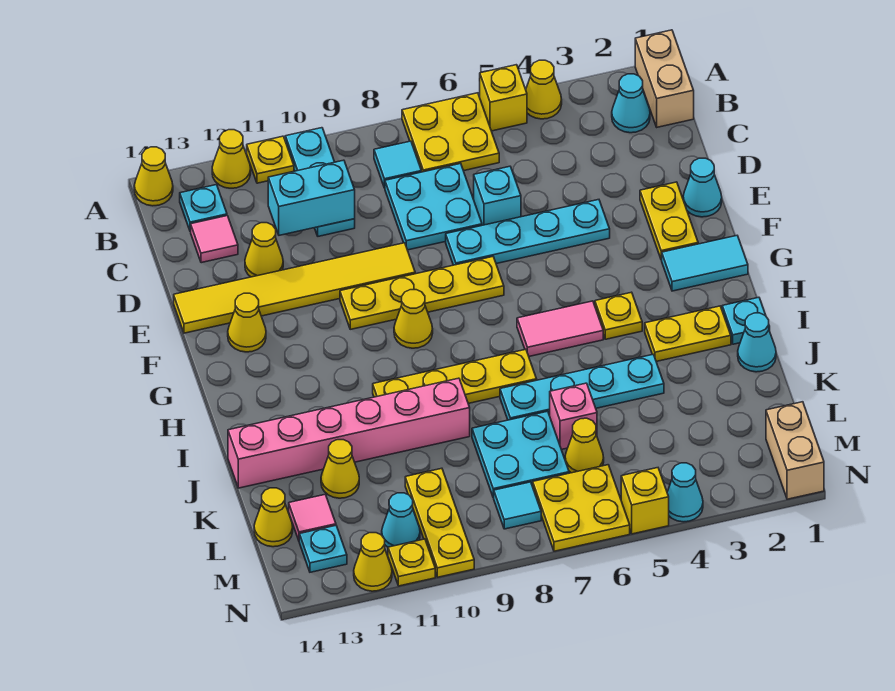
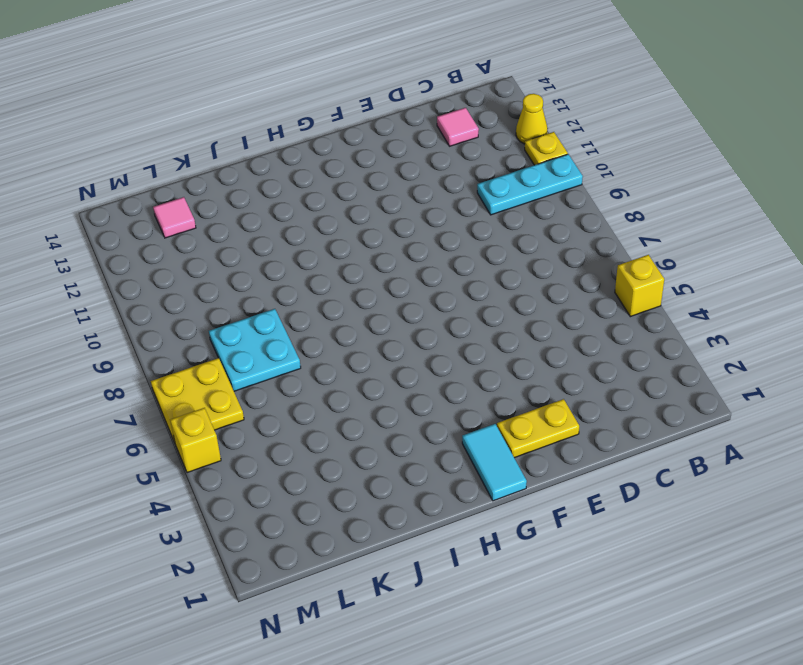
none -> tan 1x2 brick [635,30,694,127]
none -> yellow 1x1 cone [526,60,562,119]
none -> yellow 2x2 plate [402,93,499,172]
none -> yellow 1x1 cone [134,147,173,206]

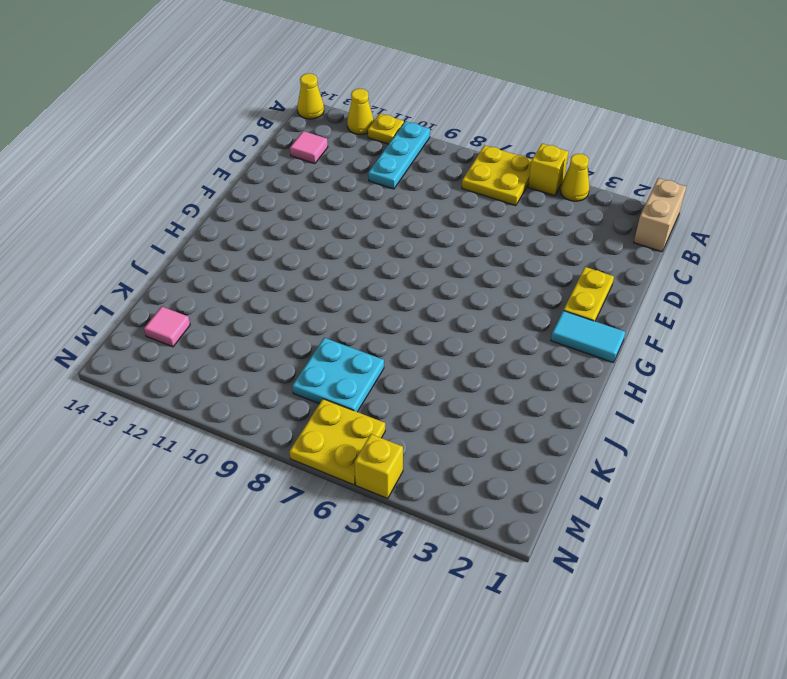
none -> cyan 1x1 cone [612,74,650,133]
none -> cyan 1x1 tile [374,141,421,188]
none -> cyan 1x1 plate [180,185,227,232]
none -> cyan 2x2 plate [385,164,482,250]

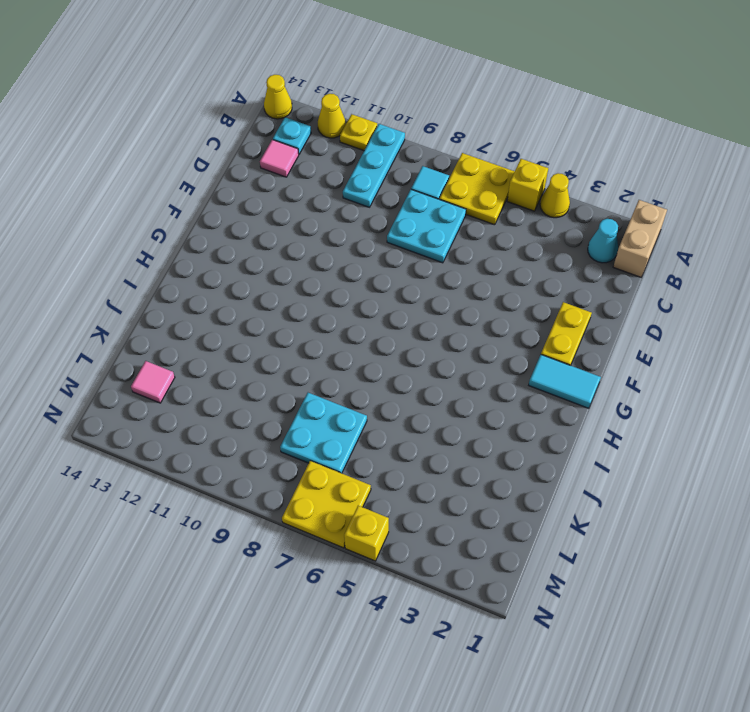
none -> cyan 1x1 brick [474,166,521,225]
none -> yellow 1x1 cone [245,223,283,277]
none -> cyan 1x1 cone [683,158,722,217]
none -> cyan 1x4 plate [446,200,610,265]

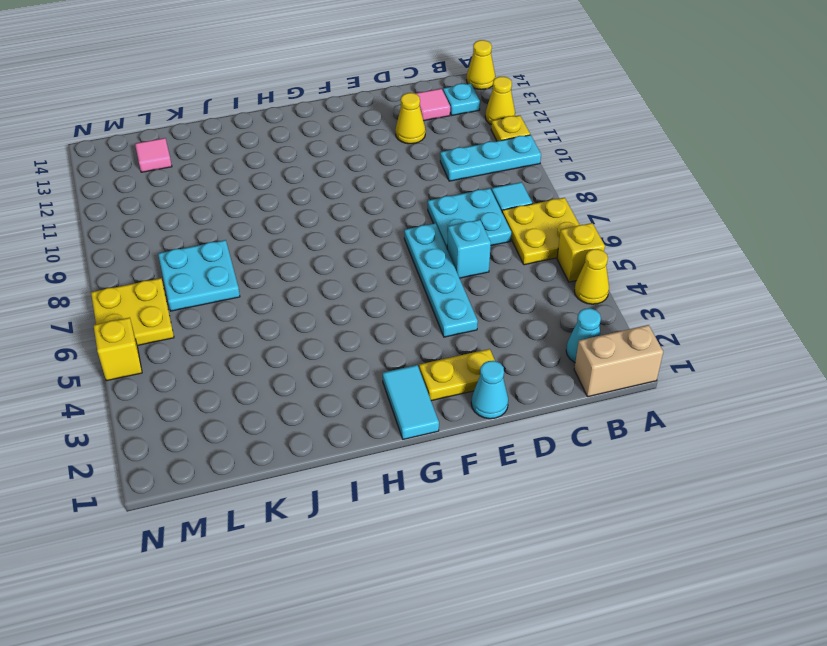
none -> yellow 1x6 tile [174,243,415,333]
none -> yellow 1x4 plate [340,257,504,329]
none -> yellow 1x1 cone [228,293,266,352]
none -> yellow 1x1 cone [394,290,433,348]

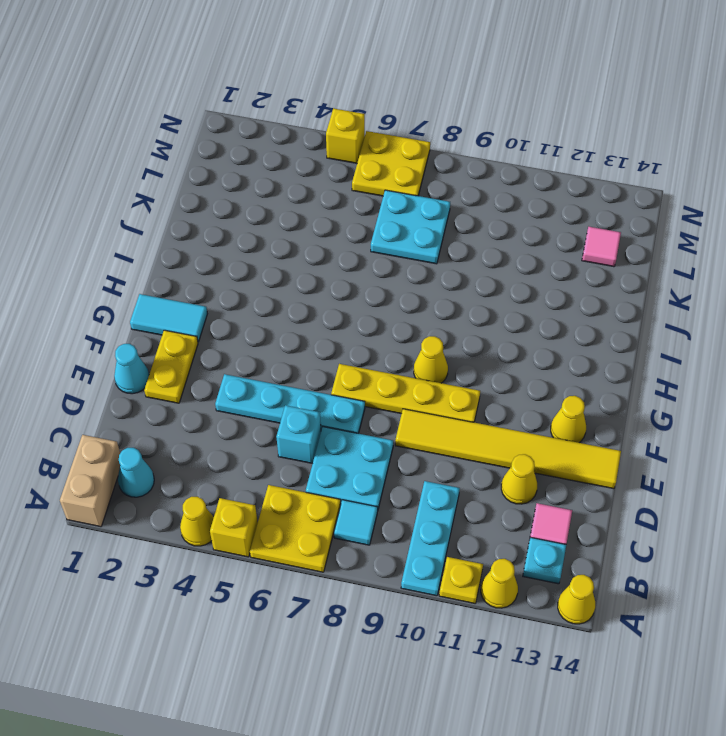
none -> yellow 1x1 plate [595,292,642,339]
none -> pink 1x2 tile [517,301,603,356]
none -> cyan 1x1 plate [722,297,770,344]
none -> yellow 1x2 plate [645,306,731,361]

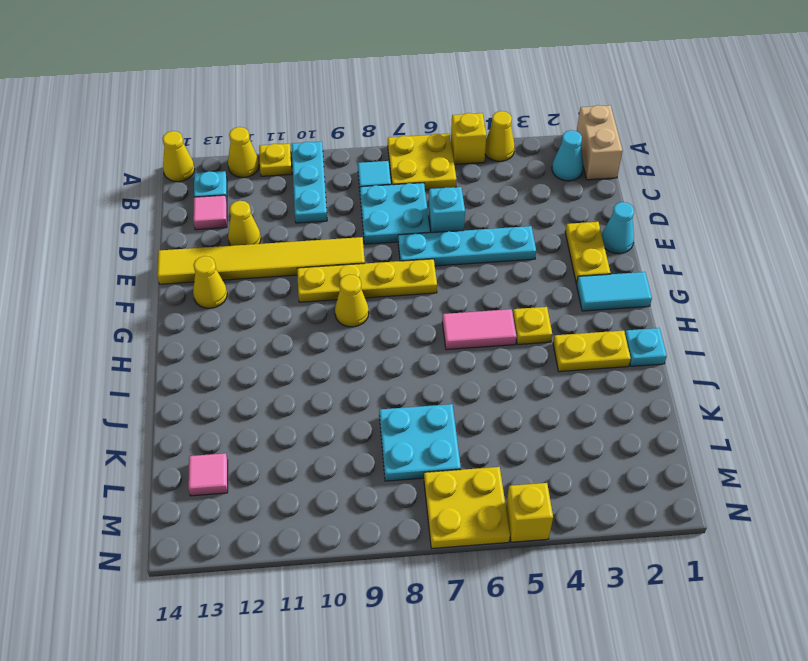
none -> yellow 1x4 plate [373,349,537,403]
none -> cyan 1x1 cone [738,313,776,372]
none -> cyan 1x4 plate [500,354,664,420]
none -> pink 1x6 brick [228,378,470,488]

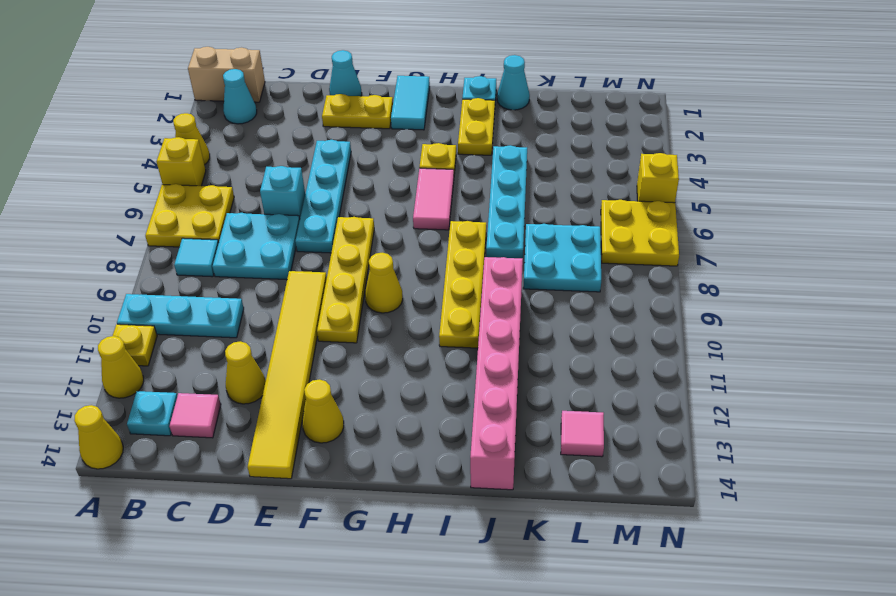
none -> pink 1x1 brick [550,383,597,450]
none -> yellow 1x1 cone [321,440,359,498]
none -> yellow 1x1 cone [565,418,604,473]
none -> yellow 1x3 plate [405,468,474,577]

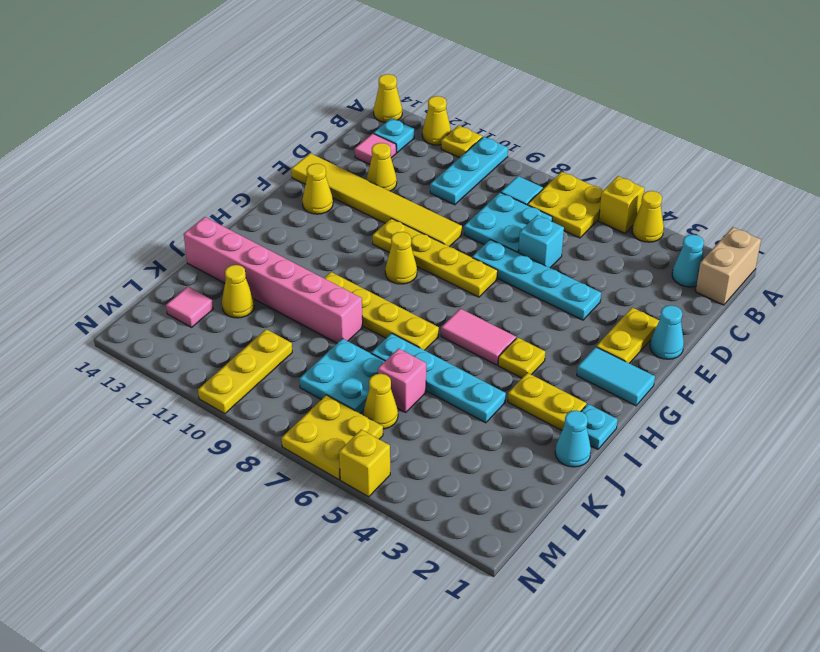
none -> yellow 1x1 cone [254,488,293,547]
none -> tan 1x2 brick [766,402,824,499]
none -> cyan 1x1 tile [494,482,541,529]
none -> cyan 1x1 cone [382,493,420,547]

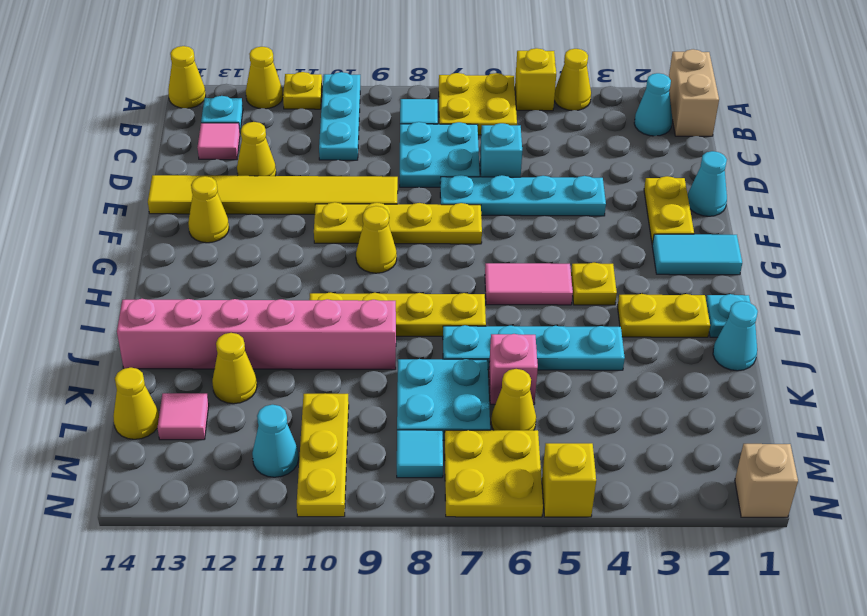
tan 1x1 brick [735,444,798,517] -> tan 1x2 brick [766,402,824,499]
none -> cyan 1x1 plate [299,526,347,572]
none -> cyan 1x1 cone [667,463,703,522]
none -> yellow 1x1 plate [388,539,435,586]
none -> yellow 1x1 cone [354,533,392,591]

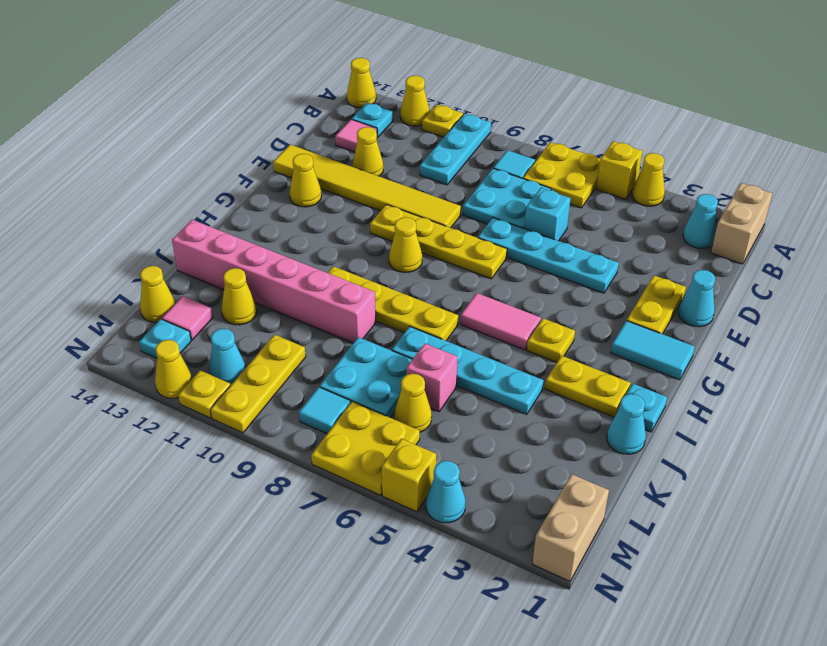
none -> cyan 1x2 brick [268,160,355,235]

